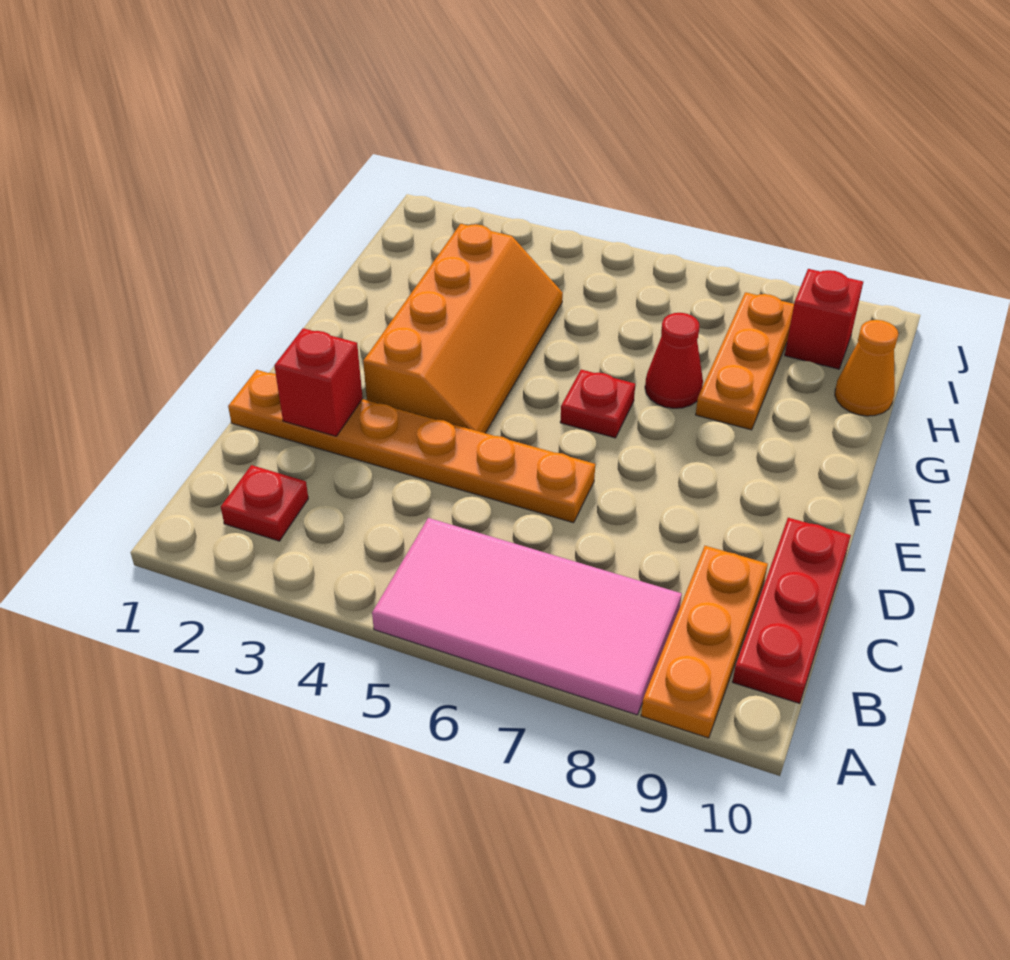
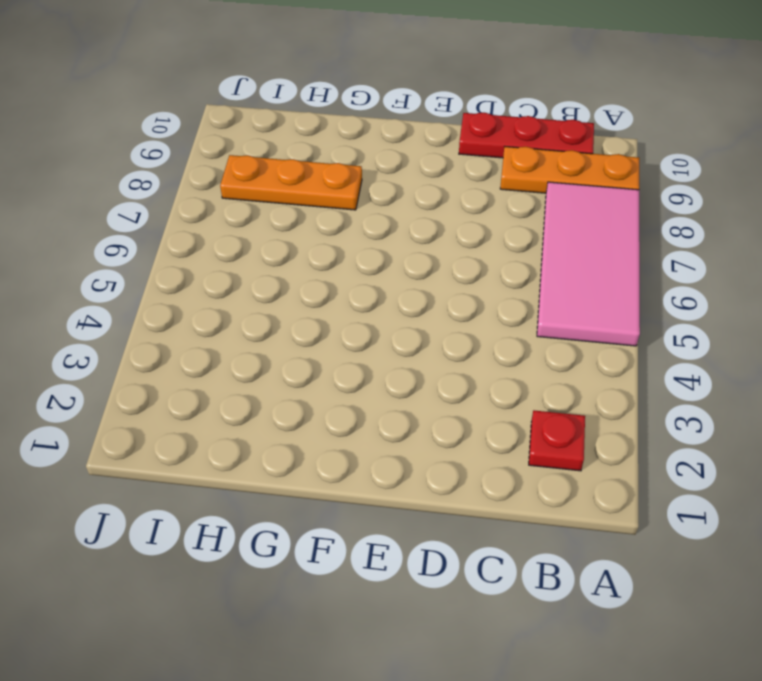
none -> orange 1x6 plate [228,370,595,523]
none -> orange 2x4 slope [363,224,563,433]
none -> red 1x1 plate [560,370,635,438]

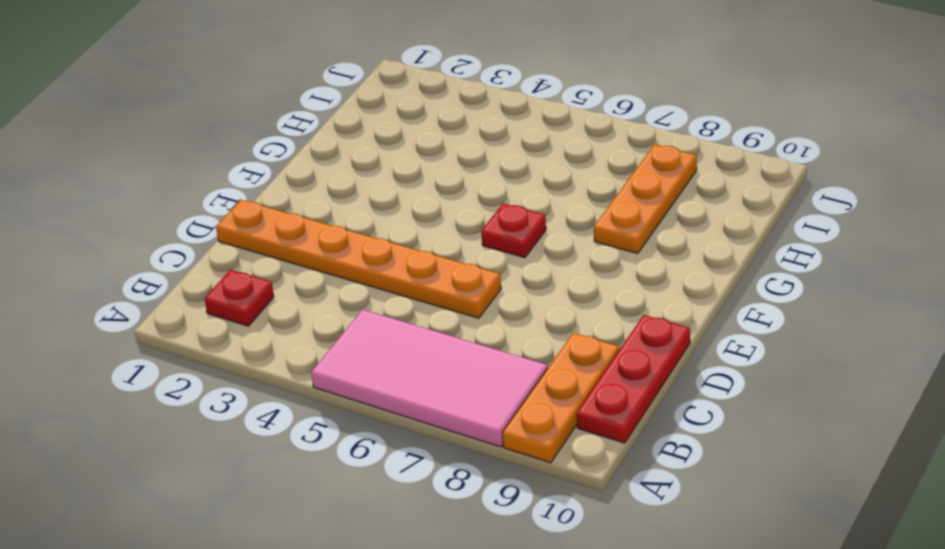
none -> orange 2x4 slope [363,224,563,433]
none -> red 1x1 cone [645,313,703,408]
none -> orange 1x1 cone [835,320,898,416]

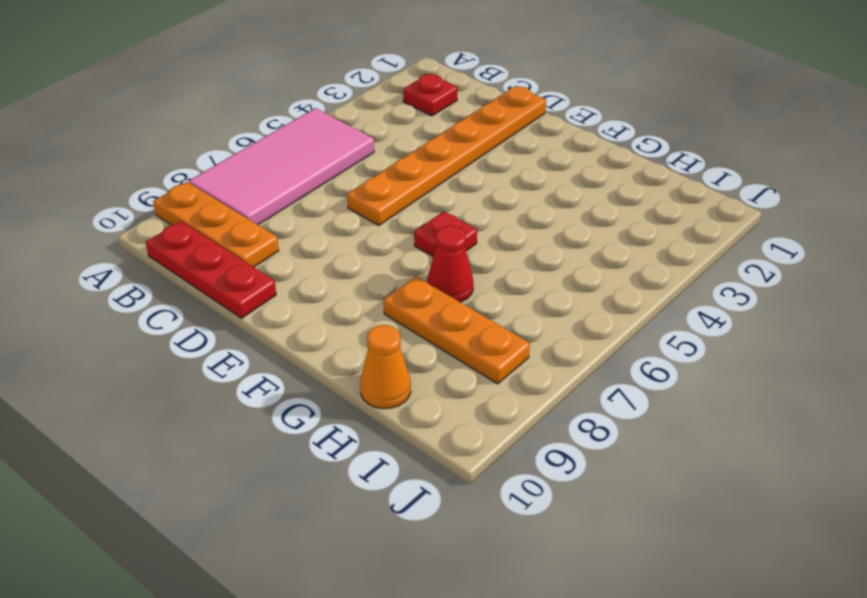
none -> orange 2x4 slope [363,224,563,433]
none -> red 1x1 brick [785,269,863,369]
none -> red 1x1 brick [274,328,363,436]

